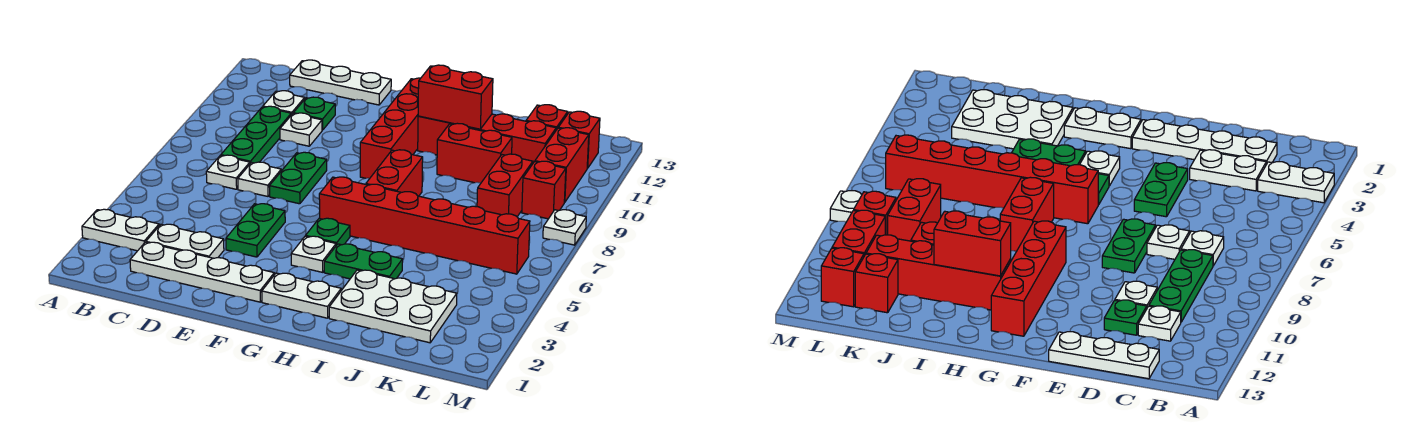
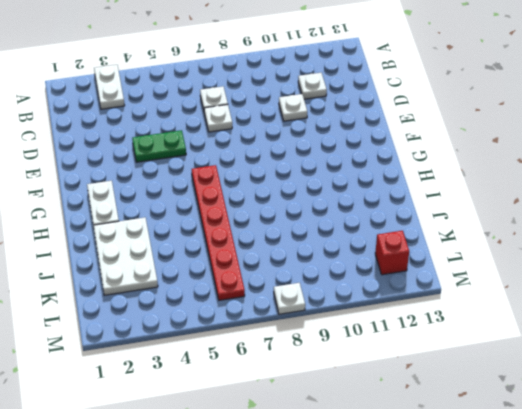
red 1x6 plate [192,165,245,300] -> red 1x6 brick [319,177,530,274]
none -> white 1x4 plate [130,242,274,302]
none -> white 1x2 plate [146,224,224,258]
none -> green 1x3 plate [221,106,291,163]

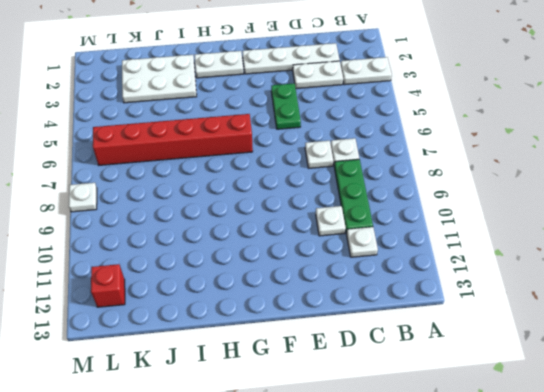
none -> white 1x3 plate [290,60,391,105]
none -> green 1x1 plate [293,97,335,130]
none -> green 1x2 plate [269,152,327,204]

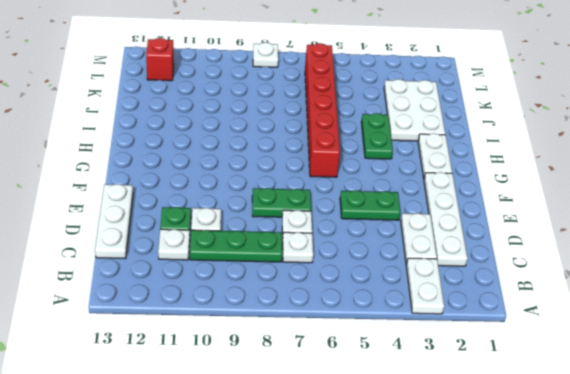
none -> white 1x1 plate [291,236,336,272]
none -> green 1x1 plate [306,218,350,245]
none -> red 1x4 brick [360,78,421,178]

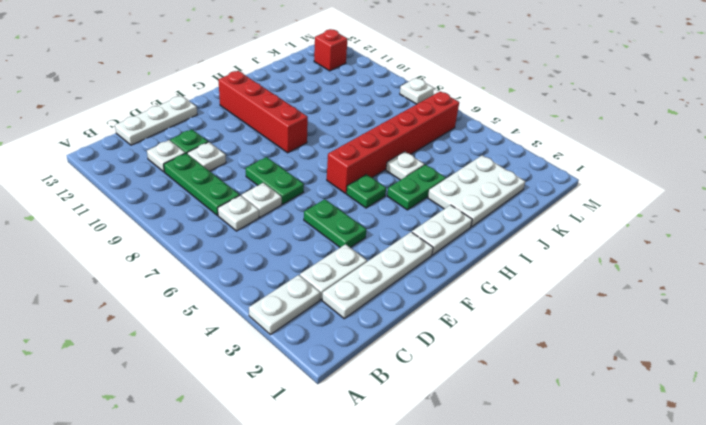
white 1x1 plate [386,152,424,180] -> white 1x1 plate moved to [291,236,336,272]
none -> red 1x2 brick [366,150,423,196]
none -> red 1x4 brick [418,114,556,163]
none -> red 1x2 brick [437,123,512,183]

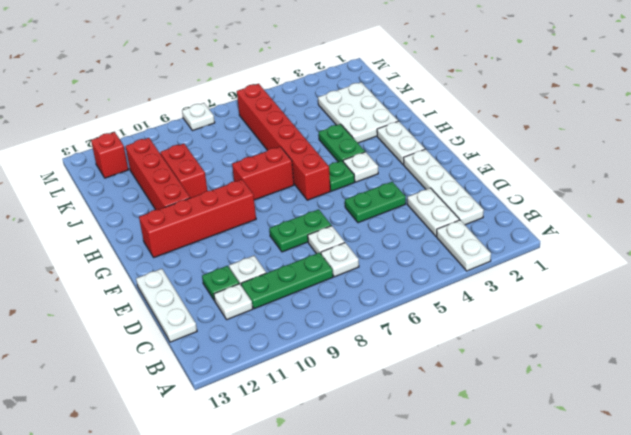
none -> red 1x2 brick [477,154,533,217]
none -> red 1x1 brick [526,105,568,130]
none -> red 1x1 brick [522,161,566,219]

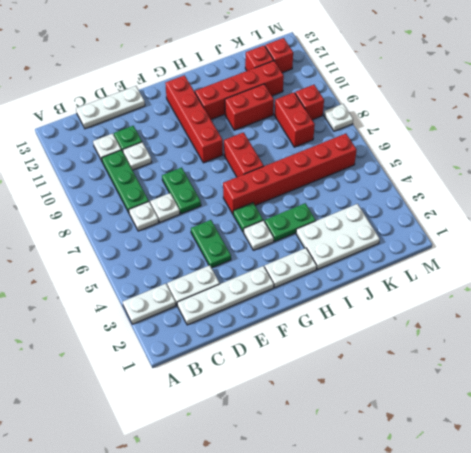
none -> red 1x2 brick [535,128,589,202]
none -> red 1x2 brick [418,65,493,129]

